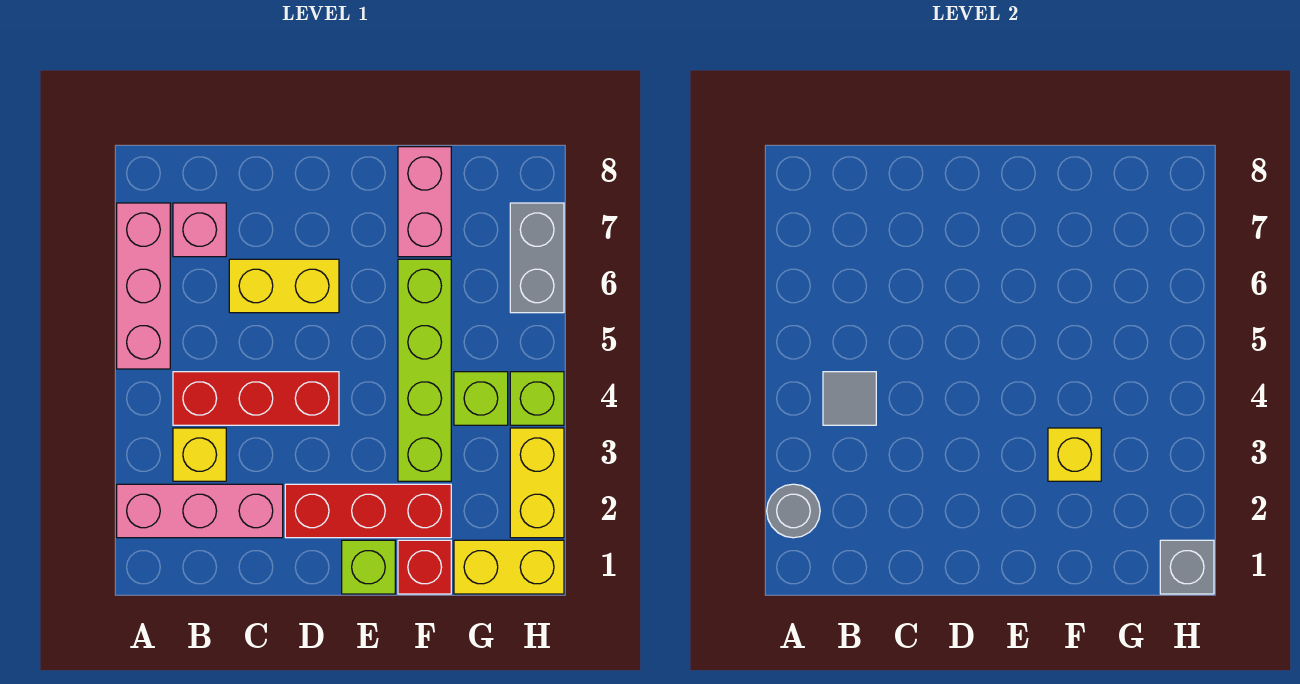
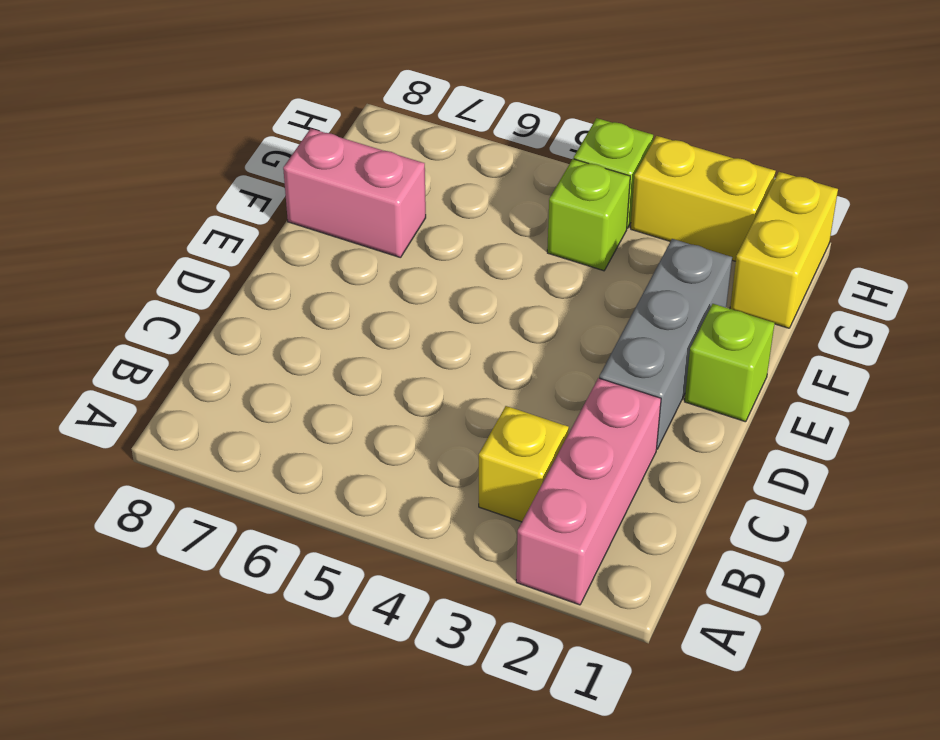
grey 1x3 brick [599,239,732,449] -> red 1x3 brick [285,484,451,538]
none -> pink 1x3 brick [117,203,170,369]
none -> red 1x3 brick [173,372,339,425]
none -> pink 1x1 brick [173,203,226,257]

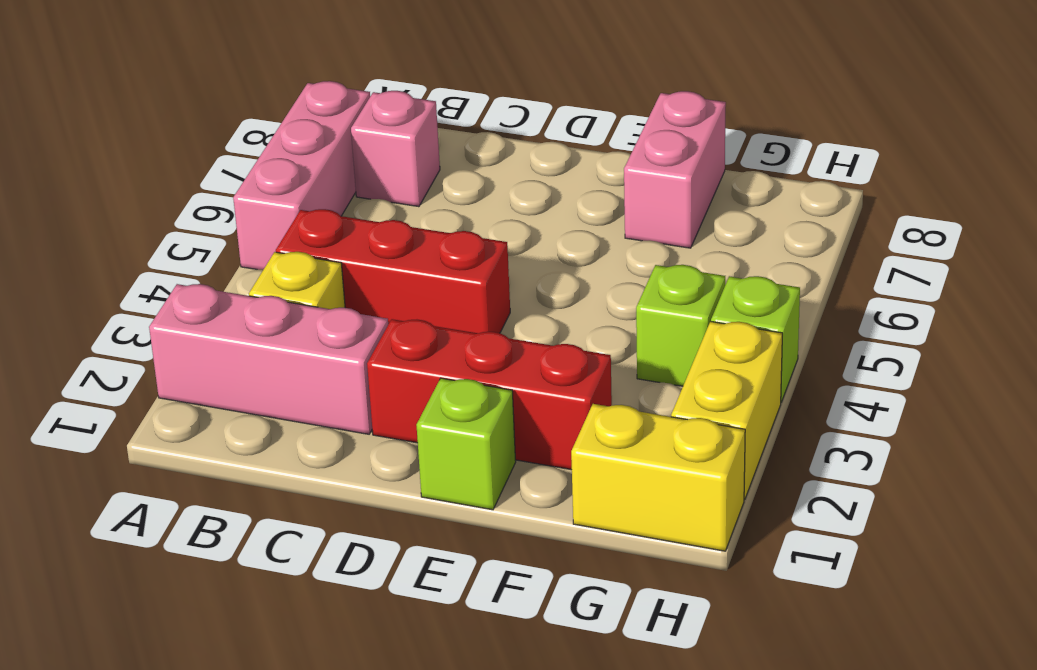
none -> yellow 1x2 brick [229,259,339,313]
none -> red 1x1 brick [398,540,451,594]
none -> lime 1x4 brick [398,259,451,481]

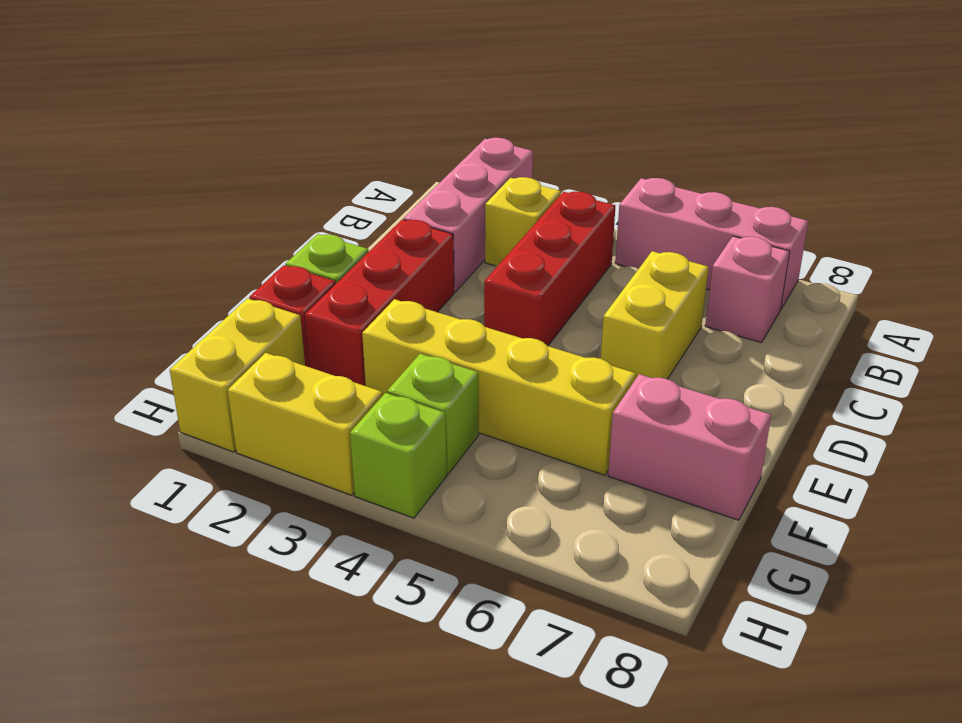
yellow 1x4 brick [362,299,636,475] -> lime 1x4 brick [398,259,451,481]
none -> grey 1x2 brick [510,203,564,313]
none -> grey 1x1 round brick [767,484,820,538]
none -> grey 1x1 tile [823,372,876,425]

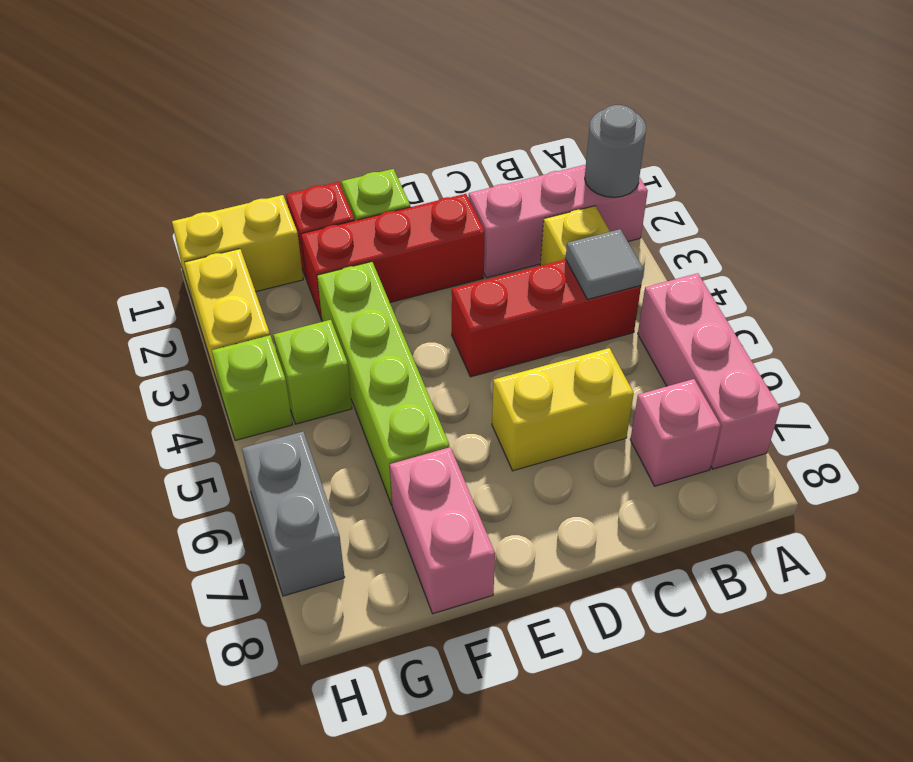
none -> yellow 1x1 brick [1048,428,1101,481]
none -> grey 1x1 brick [1160,540,1214,594]

